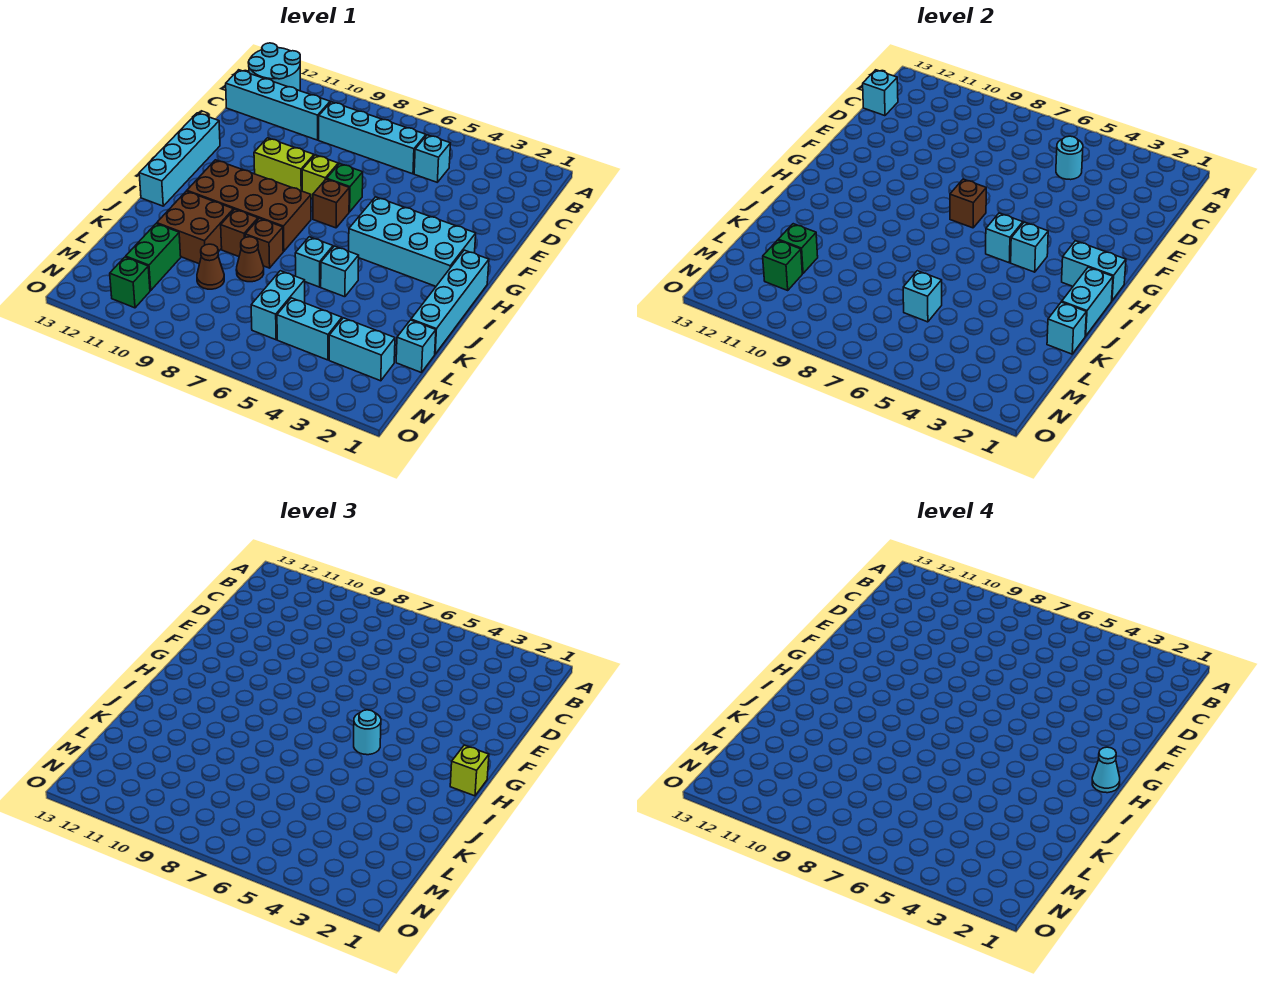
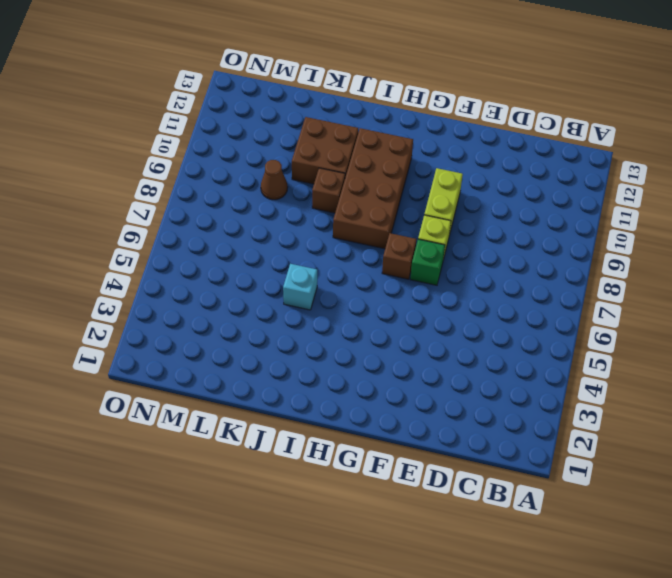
none -> cyan 2x2 round brick [248,43,300,91]
none -> cyan 1x1 brick [414,135,450,182]
none -> cyan 1x4 brick [319,102,426,174]
none -> cyan 1x4 brick [226,70,330,140]

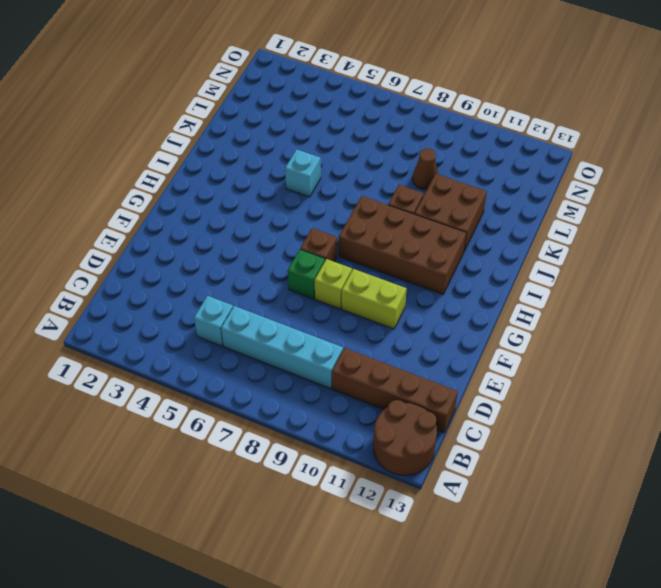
brown 2x2 round brick [374,400,437,475] -> cyan 2x2 round brick [248,43,300,91]
brown 1x4 brick [332,348,458,433] -> cyan 1x4 brick [226,70,330,140]
none -> cyan 1x4 brick [139,113,220,206]
none -> cyan 2x4 brick [349,197,476,286]
none -> cyan 1x4 brick [411,250,489,354]
none -> cyan 1x1 brick [295,237,333,287]

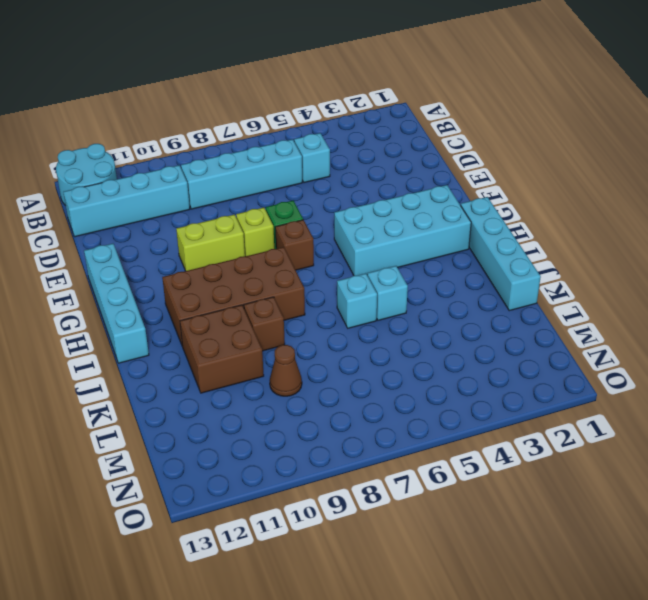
none -> brown 1x1 brick [245,218,283,268]
none -> brown 1x1 cone [236,237,264,282]
none -> cyan 1x1 brick [396,320,436,373]
none -> cyan 1x2 brick [251,271,305,340]

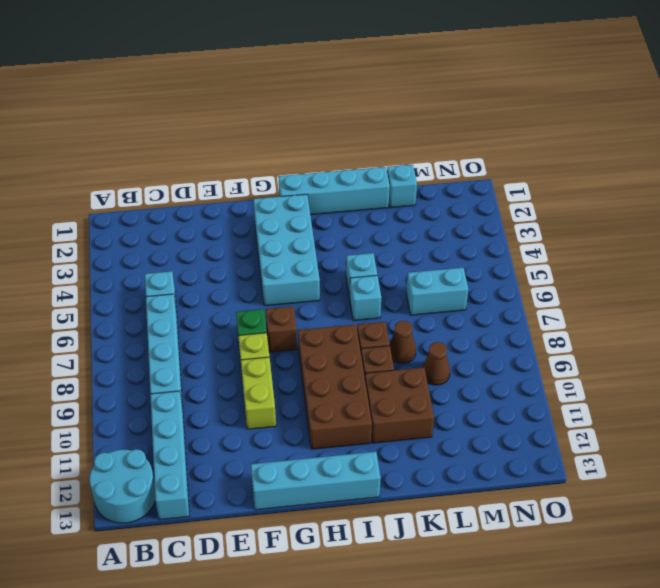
none -> green 1x2 brick [126,224,181,290]
none -> cyan 1x2 brick [329,318,395,381]
none -> cyan 1x2 brick [277,298,342,360]
none -> green 1x1 brick [110,257,150,308]

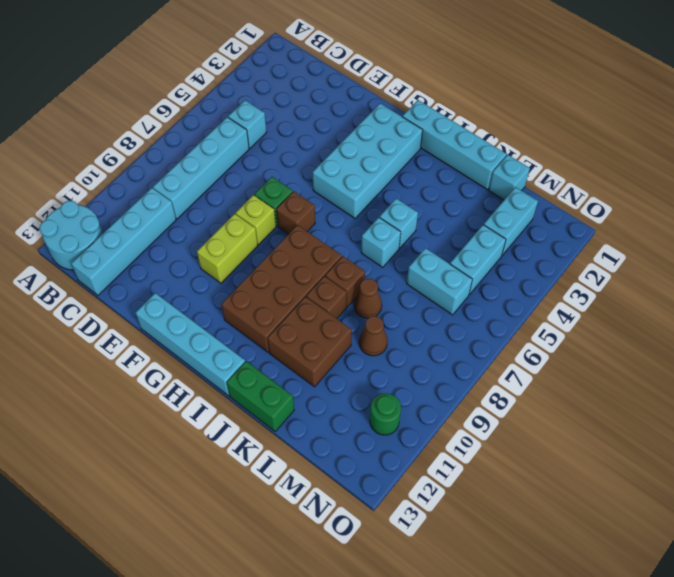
green 1x2 brick [227,361,294,431] -> green 1x2 brick moved to [126,224,181,290]
green 1x1 round brick [370,393,401,435] -> green 1x1 brick [110,257,150,308]
none -> cyan 1x1 round brick [1056,136,1083,180]
none -> cyan 1x1 brick [863,70,898,116]
none -> brown 1x1 brick [950,179,986,228]
none -> cyan 1x2 brick [1062,241,1126,300]

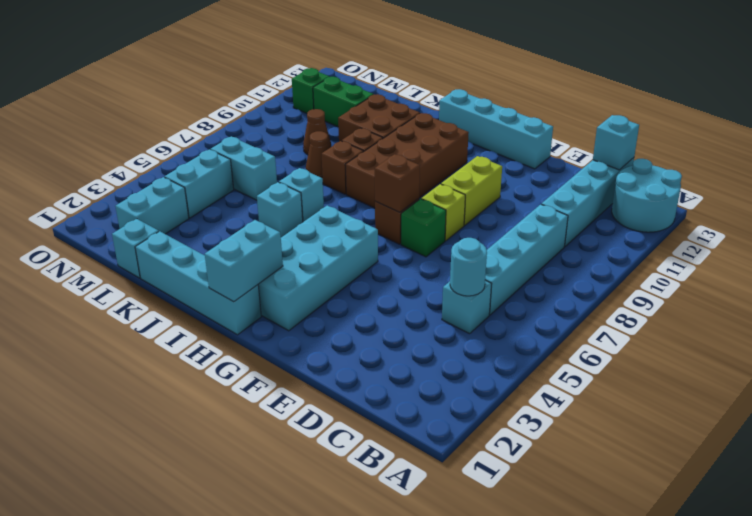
none -> cyan 1x1 brick [1011,222,1048,272]
none -> cyan 1x1 brick [986,213,1023,263]
none -> cyan 1x2 brick [1062,267,1113,336]
none -> cyan 1x1 brick [1047,302,1086,354]

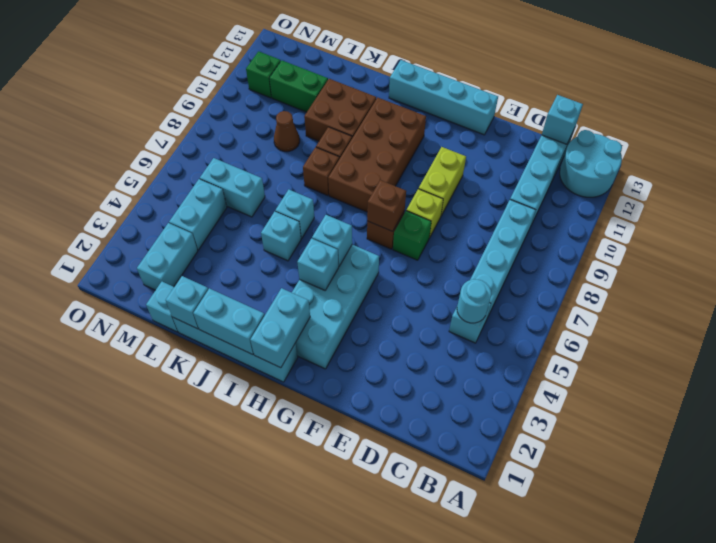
none -> brown 1x1 cone [236,237,264,282]
none -> cyan 1x1 brick [903,271,942,322]
none -> green 1x1 brick [778,224,818,273]
none -> green 1x1 brick [763,240,802,290]

